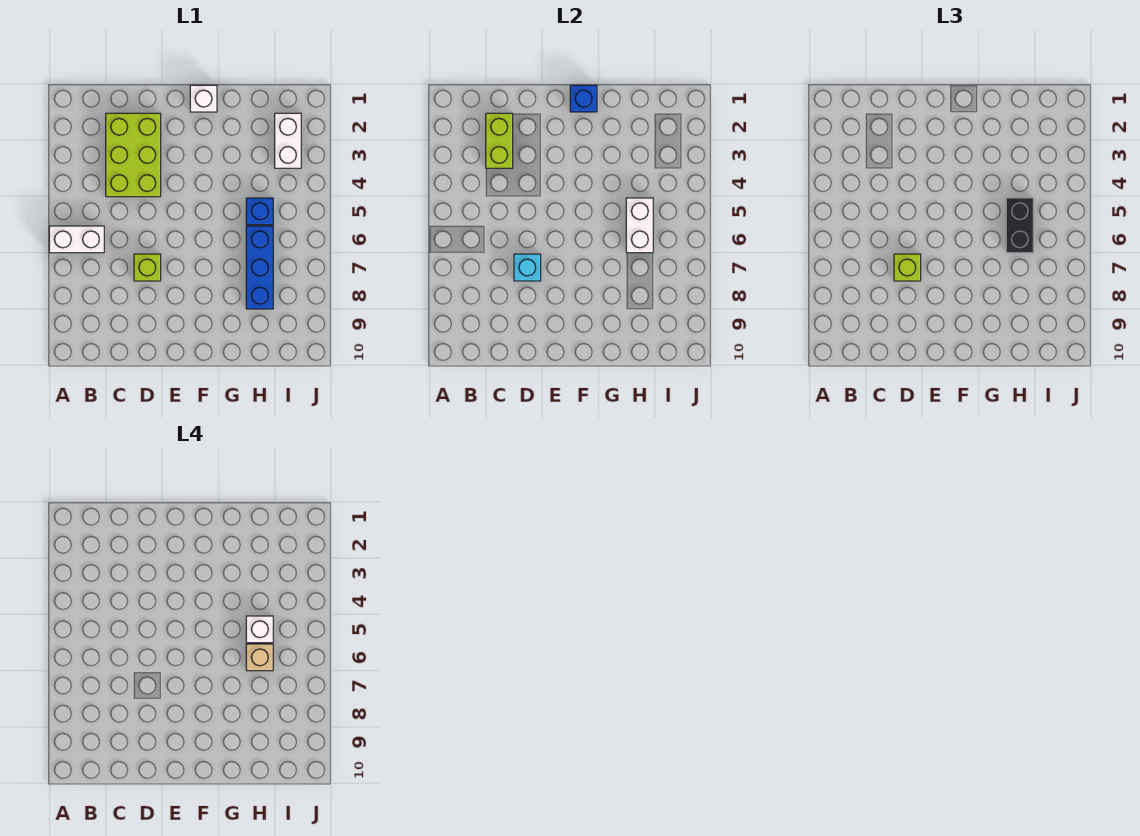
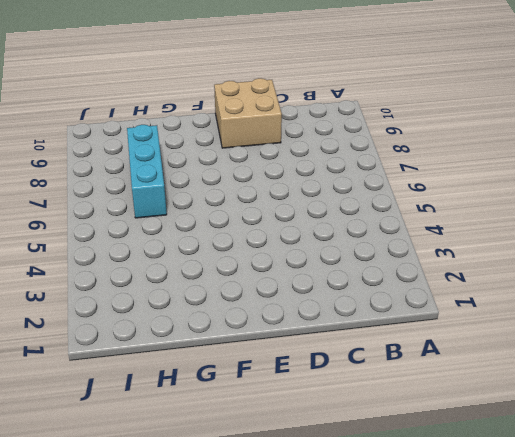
tan 2x2 brick [214,78,282,148] -> none
cyan 1x3 brick [127,125,167,218] -> blue 1x3 brick [246,226,273,309]
none -> white 1x2 brick [49,226,104,253]
none -> lime 2x3 brick [106,113,161,197]
none -> lime 1x1 brick [134,254,161,281]

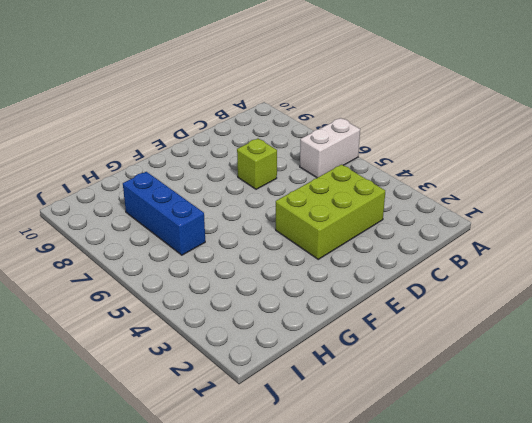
lime 2x3 brick [276,165,385,259] -> lime 2x3 brick turned to [106,113,161,197]
none -> white 1x1 brick [190,85,217,112]
none -> blue 1x1 brick [246,198,273,225]
none -> white 1x2 brick [275,113,301,168]

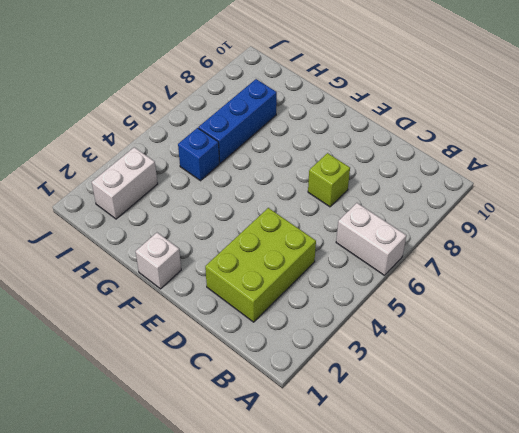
none -> lime 1x2 brick [486,113,513,168]
none -> cyan 1x1 brick [514,254,541,281]
none -> blue 1x1 brick [570,85,597,112]

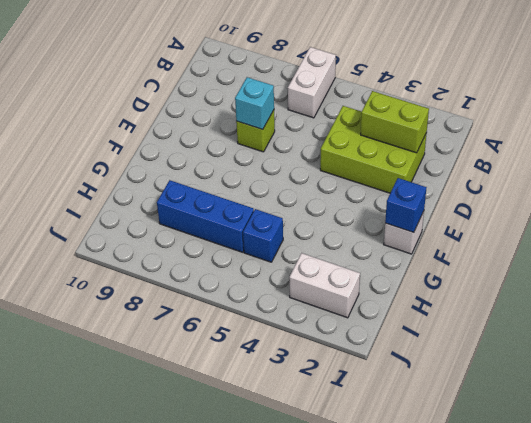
none -> white 1x2 brick [626,198,653,253]
none -> lime 1x1 brick [894,254,921,281]
none -> black 1x2 brick [1006,198,1033,253]

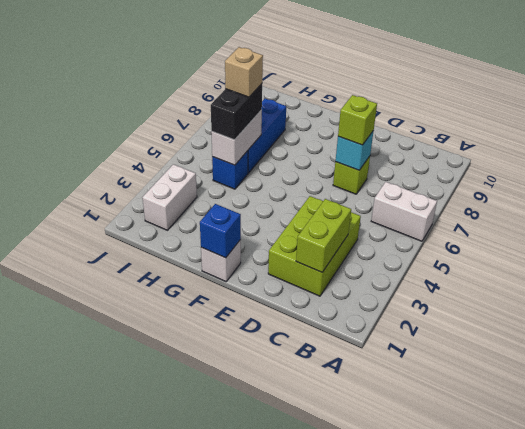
none -> white 1x1 brick [246,616,273,643]

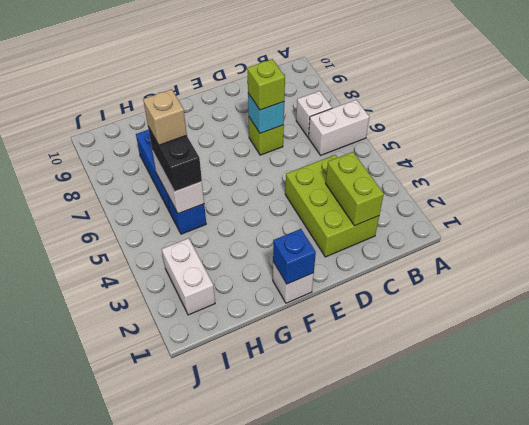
white 1x1 brick [296,91,332,137] -> white 1x1 brick moved to [246,616,273,643]

